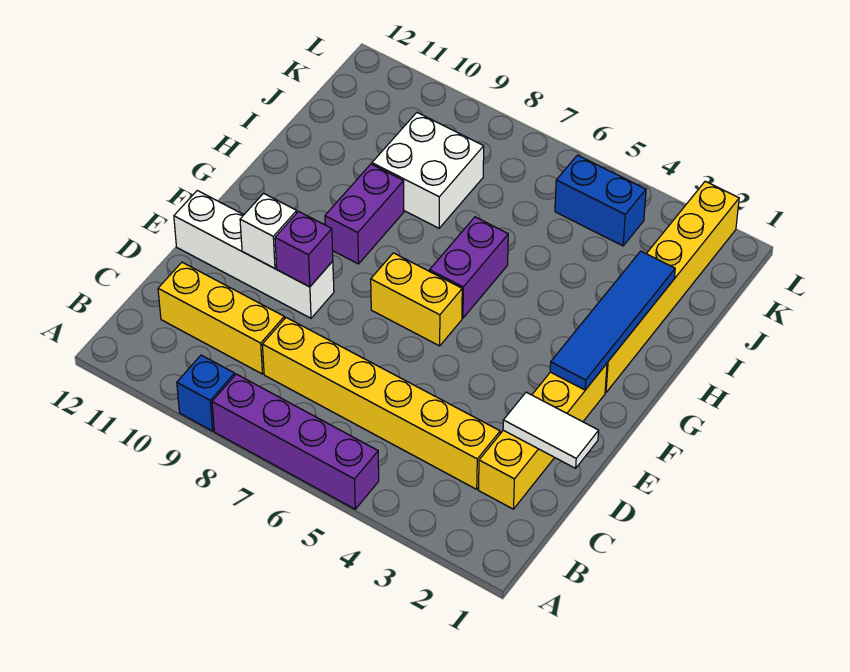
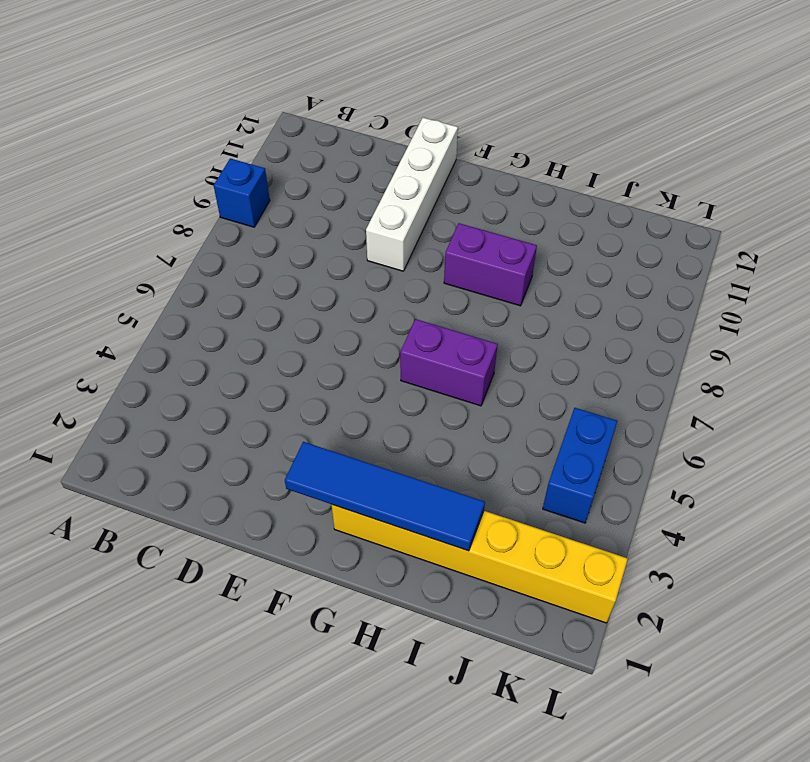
none -> purple 1x4 brick [212,374,379,509]
none -> yellow 1x4 brick [479,364,607,509]
none -> yellow 1x6 brick [262,318,500,489]

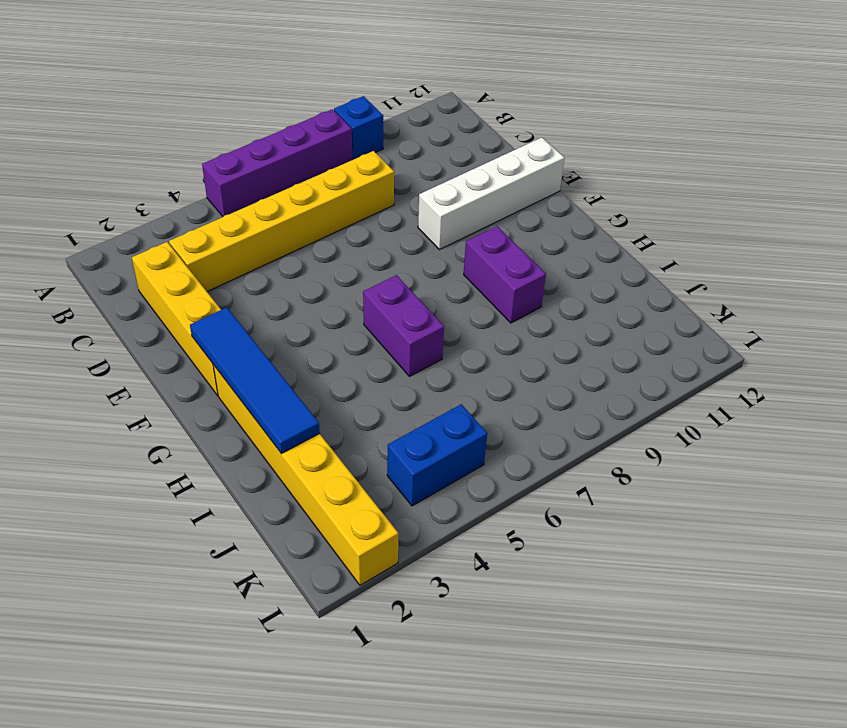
none -> yellow 1x3 brick [158,262,284,374]
none -> yellow 1x2 brick [371,253,462,346]
none -> white 2x2 brick [372,113,484,228]

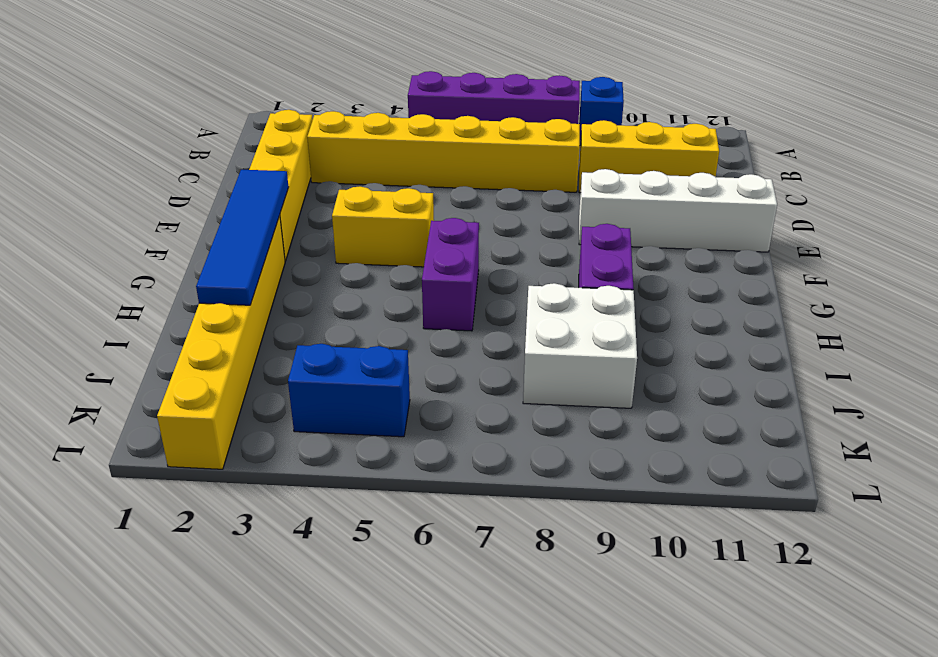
yellow 1x2 brick [332,186,434,267] -> yellow 1x2 brick moved to [371,253,462,346]
none -> white 1x2 tile [503,392,599,468]
none -> purple 1x1 brick [275,212,333,287]
none -> white 1x1 brick [240,193,297,268]

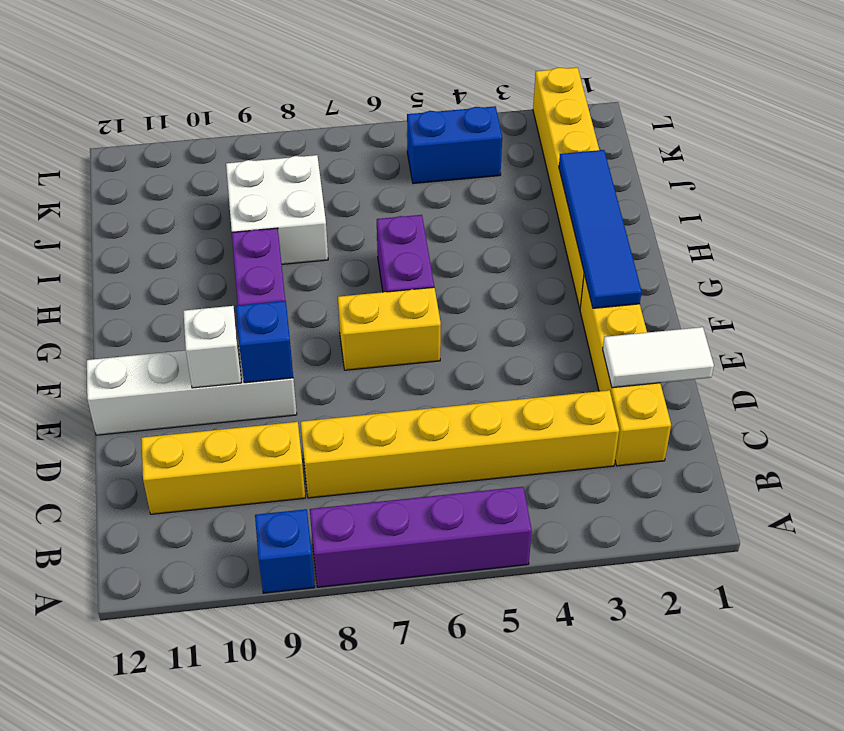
blue 1x1 brick [236,301,293,383] -> purple 1x1 brick [275,212,333,287]

